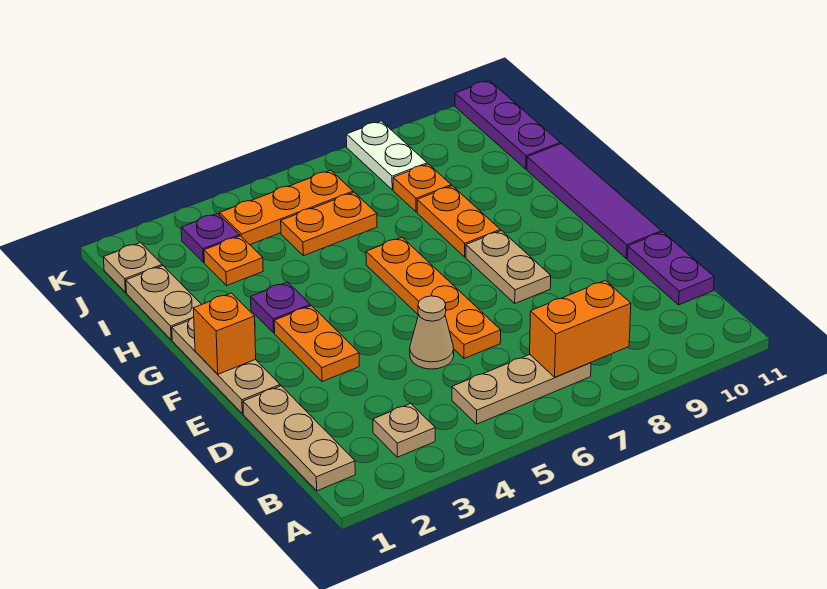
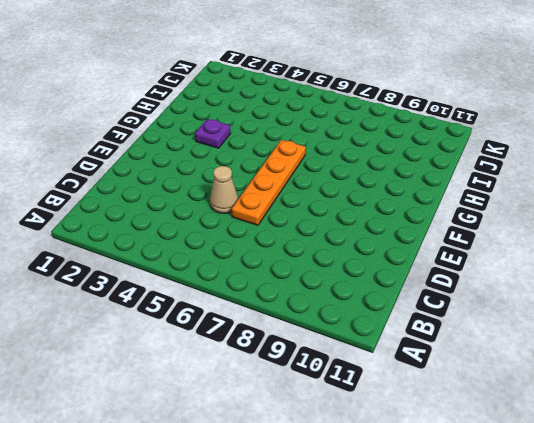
none -> tan 1x3 plate [243,386,355,491]
none -> tan 1x1 plate [373,404,435,457]
none -> tan 1x3 plate [452,355,591,424]

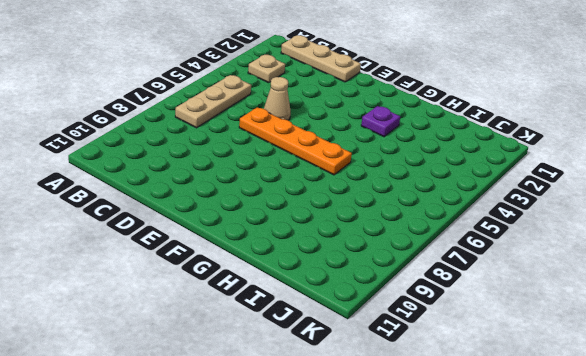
none -> purple 1x2 plate [627,232,714,305]
none -> tan 1x3 plate [172,317,280,414]
none -> orange 1x2 plate [274,306,359,382]

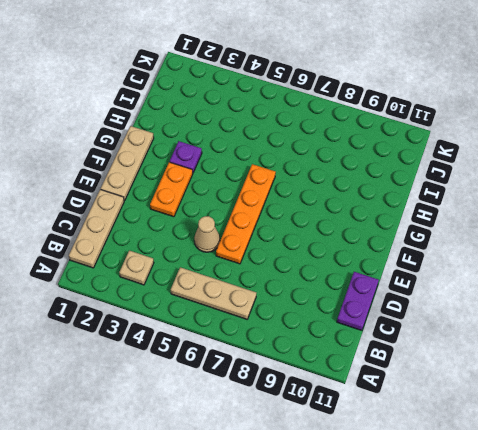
none -> tan 1x2 plate [466,231,551,303]
none -> purple 1x4 tile [527,144,662,258]
none -> orange 1x2 plate [417,186,500,257]

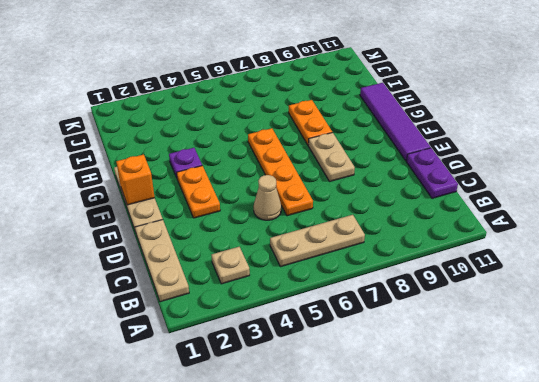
none -> tan 1x2 plate [126,266,202,340]
none -> orange 1x1 plate [204,236,263,286]
none -> orange 1x2 plate [281,192,377,256]

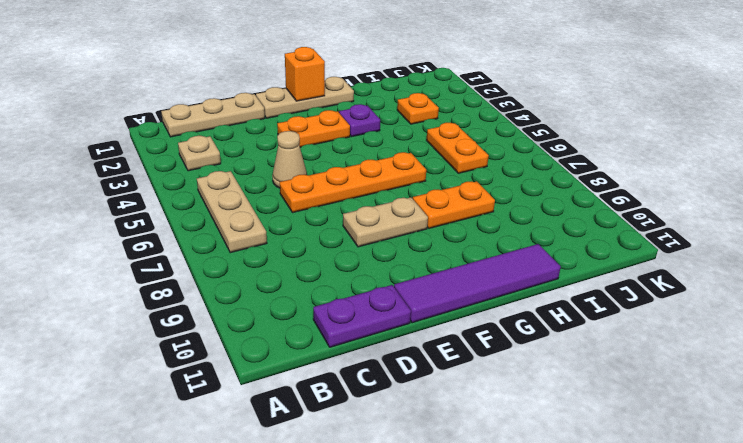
none -> tan 1x2 plate [126,266,202,340]
none -> orange 1x1 plate [393,164,451,212]
none -> purple 1x3 plate [455,80,560,169]

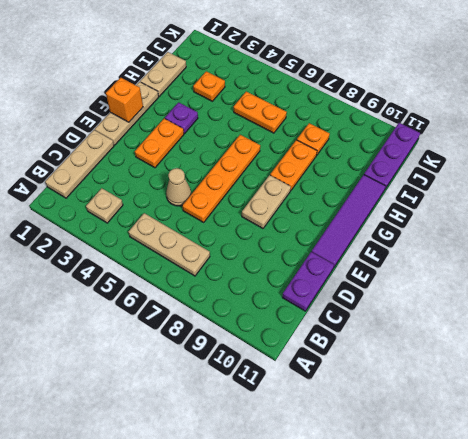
none -> tan 1x1 plate [103,243,162,292]
none -> purple 1x1 plate [181,213,240,262]
none -> orange 1x3 plate [220,170,353,245]

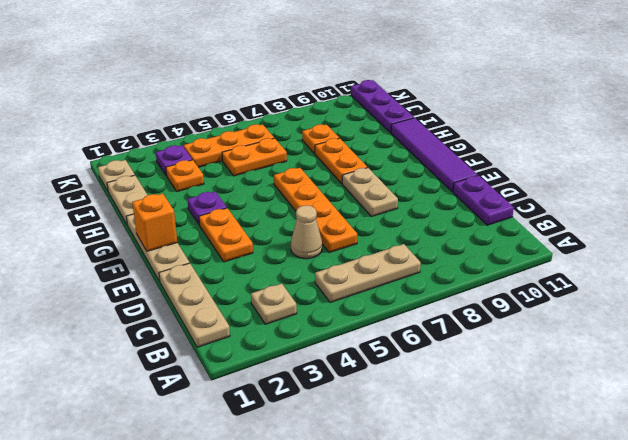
none -> white 1x2 plate [346,121,427,190]
none -> orange 1x2 brick [530,280,631,377]

